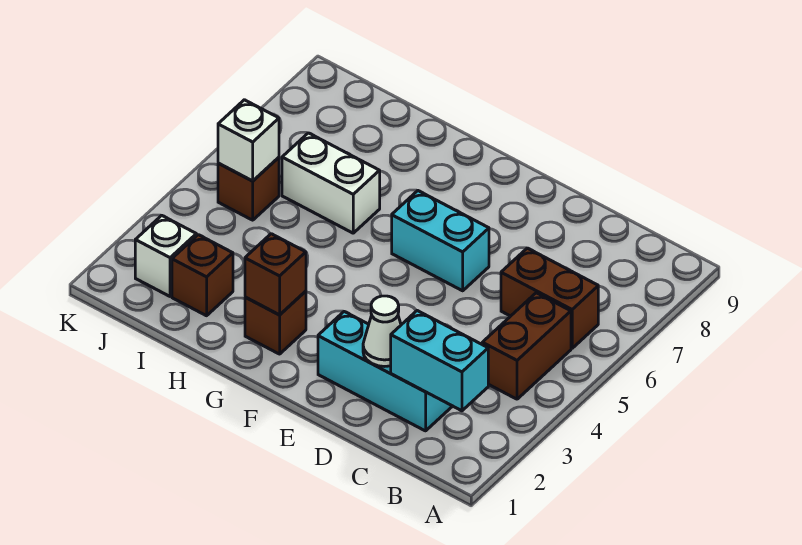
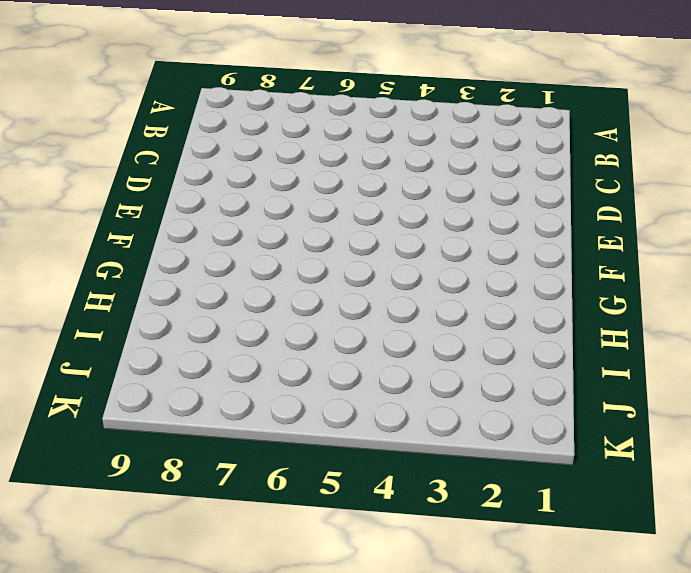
none -> brown 1x2 brick [482,293,571,399]
none -> brown 1x2 brick [501,248,598,348]
none -> cyan 1x3 brick [318,312,452,431]

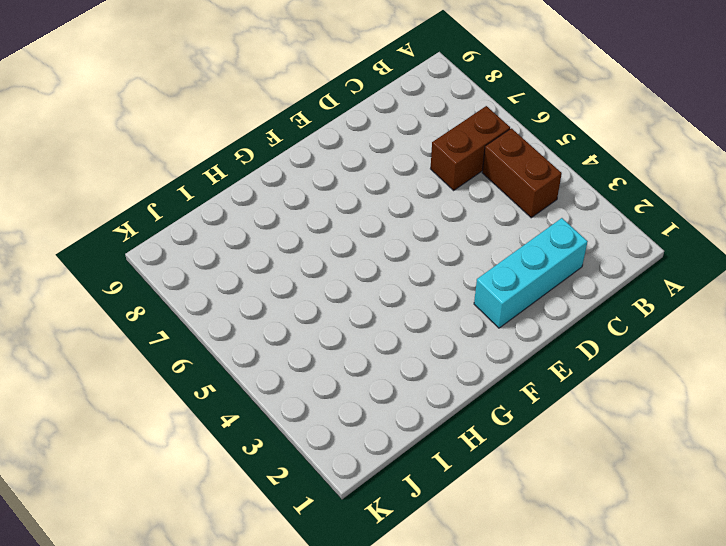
none -> cyan 1x2 brick [392,191,489,291]
none -> brown 1x1 brick [245,291,306,354]
none -> white 1x2 brick [282,133,380,233]

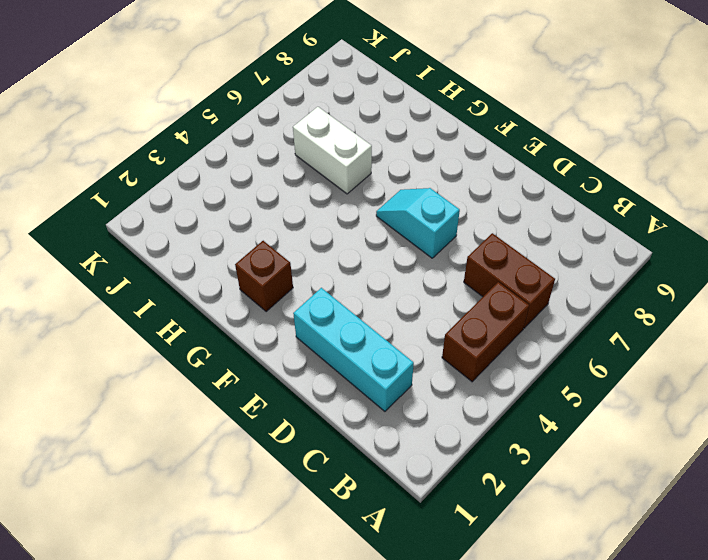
cyan 1x2 slope [376,188,460,258] -> cyan 1x2 brick [392,191,489,291]
none -> brown 1x1 brick [172,235,233,316]
none -> white 1x1 brick [135,215,196,296]
none -> brown 1x1 brick [218,157,279,220]

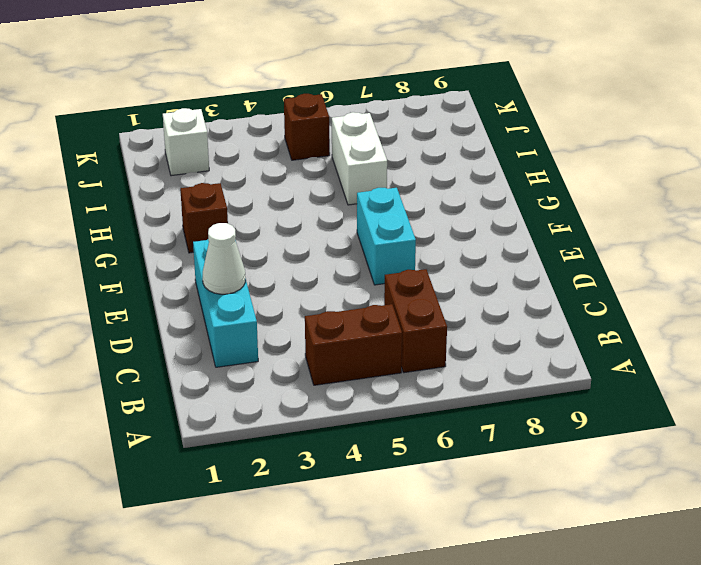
none -> brown 1x1 brick [172,235,233,316]
none -> cyan 1x2 brick [391,311,488,411]
none -> brown 1x1 brick [245,234,306,315]

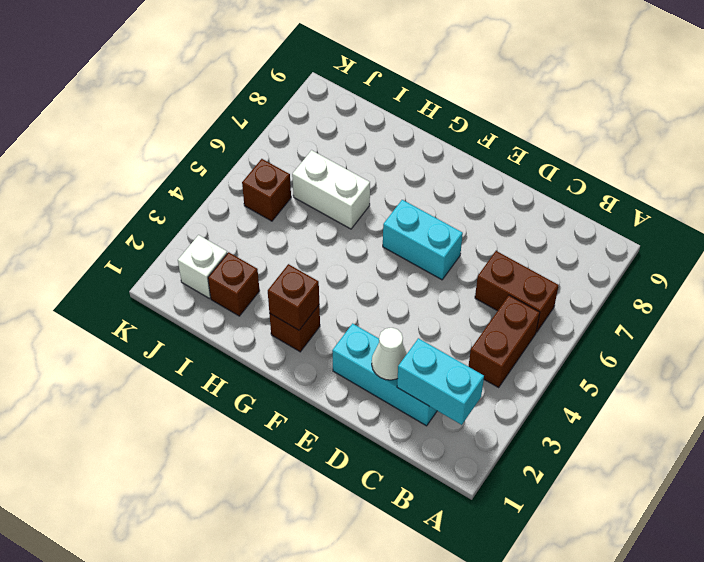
none -> white 1x1 brick [218,100,279,181]

